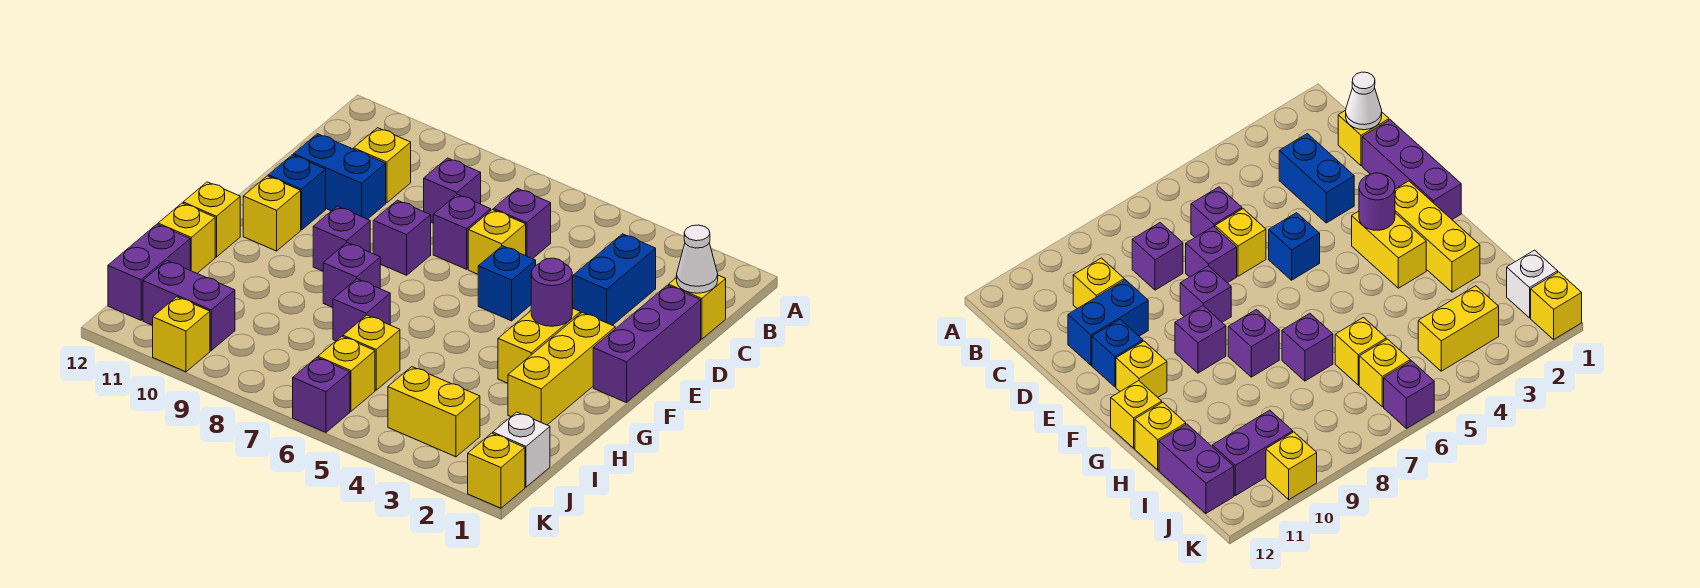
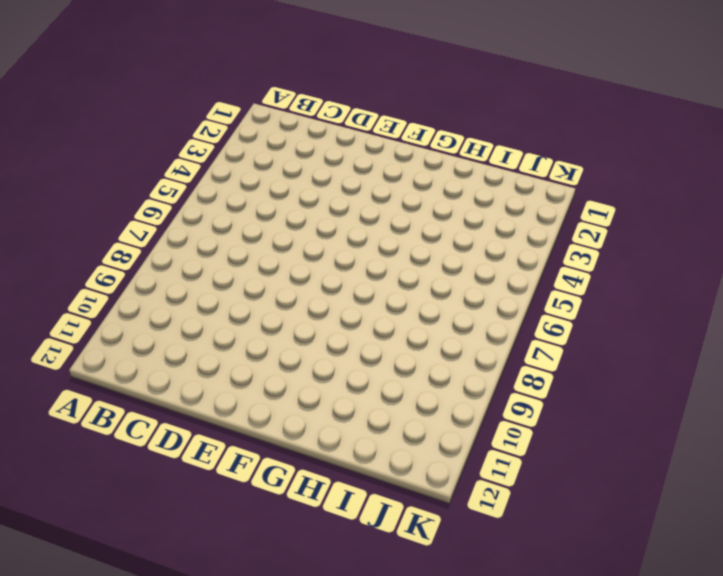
none -> yellow 1x1 brick [669,275,726,339]
none -> blue 1x2 brick [573,234,656,325]
none -> purple 1x1 brick [494,188,551,259]
none -> purple 1x1 brick [424,158,481,223]

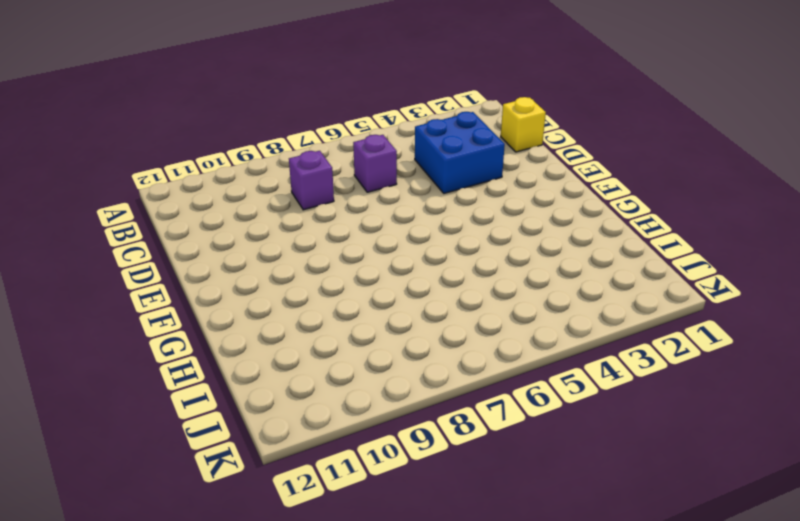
blue 2x2 brick [415,112,505,193] -> blue 1x2 brick [573,234,656,325]
none -> yellow 1x1 brick [354,128,411,203]
none -> purple 1x3 brick [593,285,701,403]
none -> yellow 1x1 brick [468,210,526,274]
none -> purple 1x1 brick [433,194,491,269]

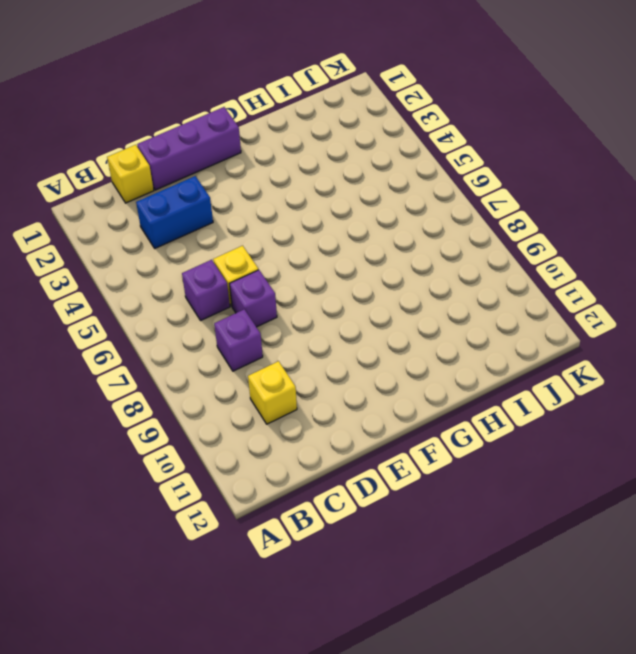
none -> blue 1x2 brick [293,134,386,219]
none -> blue 1x1 brick [478,246,536,321]
none -> purple 1x1 brick [373,200,431,275]
none -> blue 1x1 brick [268,155,326,230]

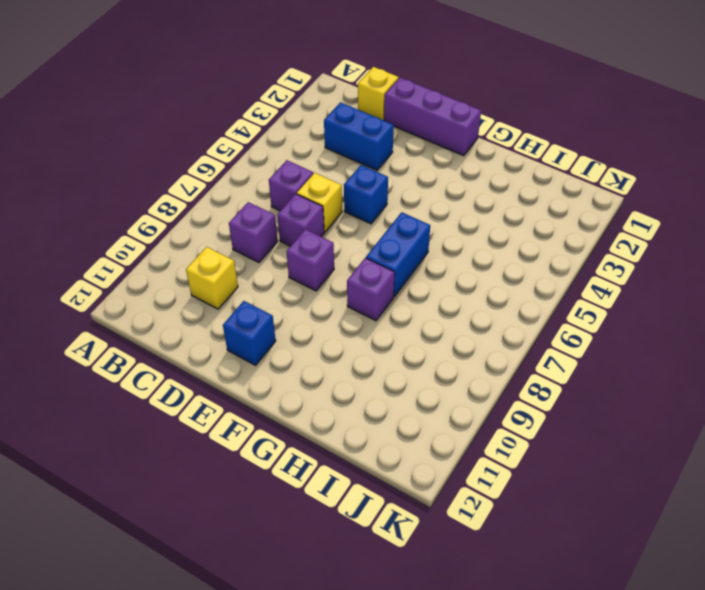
blue 1x2 brick [366,212,430,296] -> blue 1x2 brick moved to [293,134,386,219]
none -> yellow 1x3 brick [508,312,615,425]
none -> yellow 1x2 brick [498,308,580,383]
none -> purple 1x1 brick [313,206,370,271]
none -> yellow 1x1 brick [243,176,301,251]

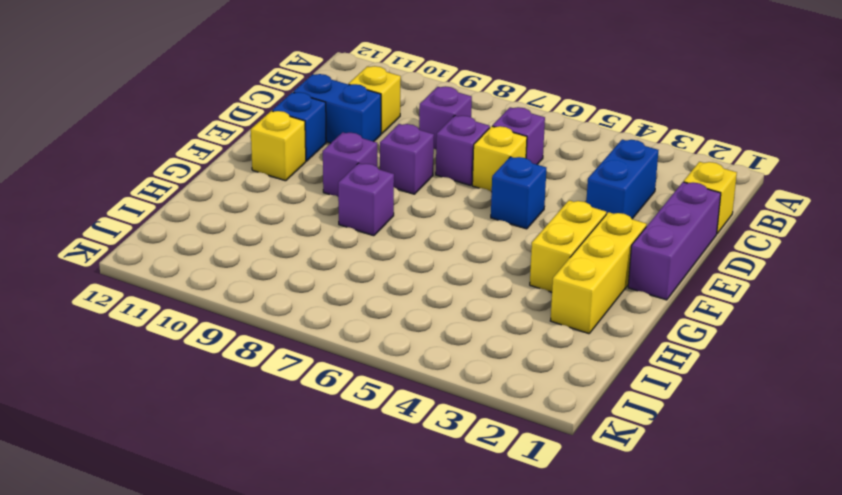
none -> yellow 1x1 brick [183,182,240,257]
none -> purple 1x1 brick [333,279,390,341]
none -> yellow 1x1 brick [158,203,215,273]
none -> yellow 1x1 brick [343,315,400,390]

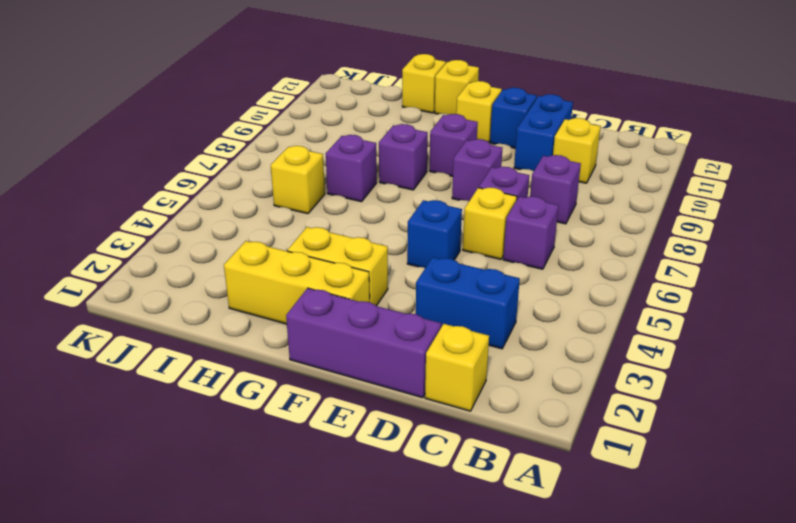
none -> purple 1x2 brick [108,224,190,320]
none -> white 1x1 brick [493,412,550,487]
none -> yellow 1x2 brick [388,367,480,457]
none -> yellow 1x1 brick [318,336,375,411]

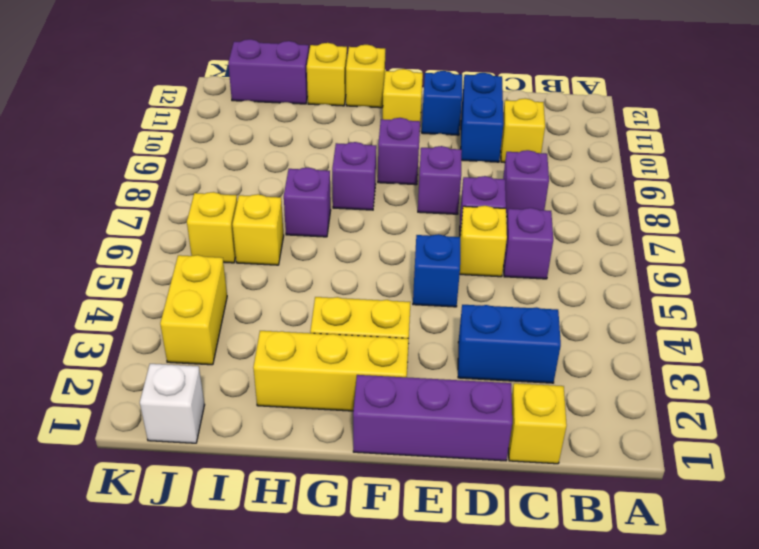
none -> purple 1x2 brick [143,261,235,351]
none -> yellow 1x1 brick [468,433,525,508]
none -> purple 1x1 brick [293,357,350,432]
none -> yellow 1x1 brick [153,297,210,372]

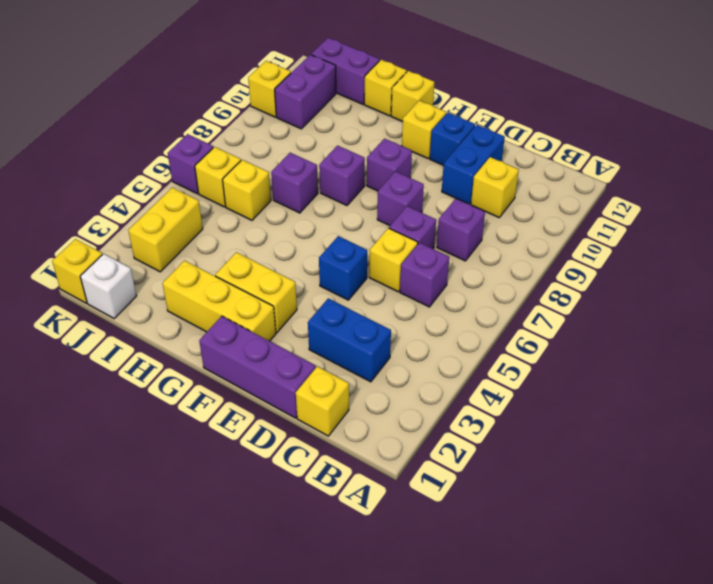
none -> white 1x1 cone [677,225,718,293]
none -> purple 1x1 round brick [531,258,572,326]

